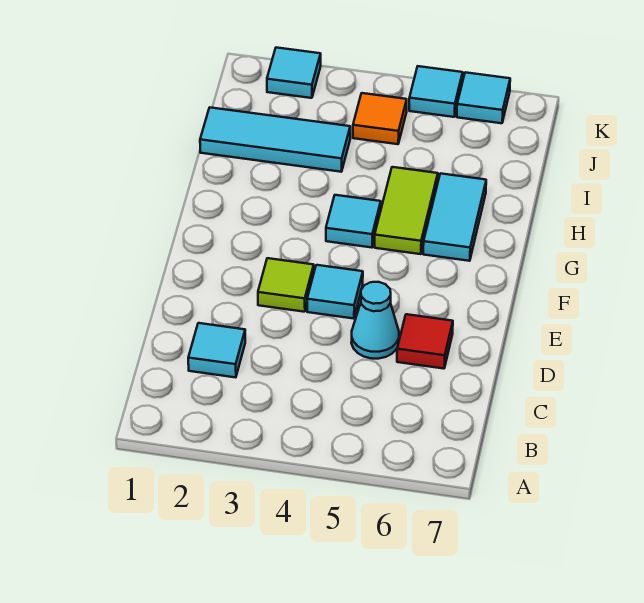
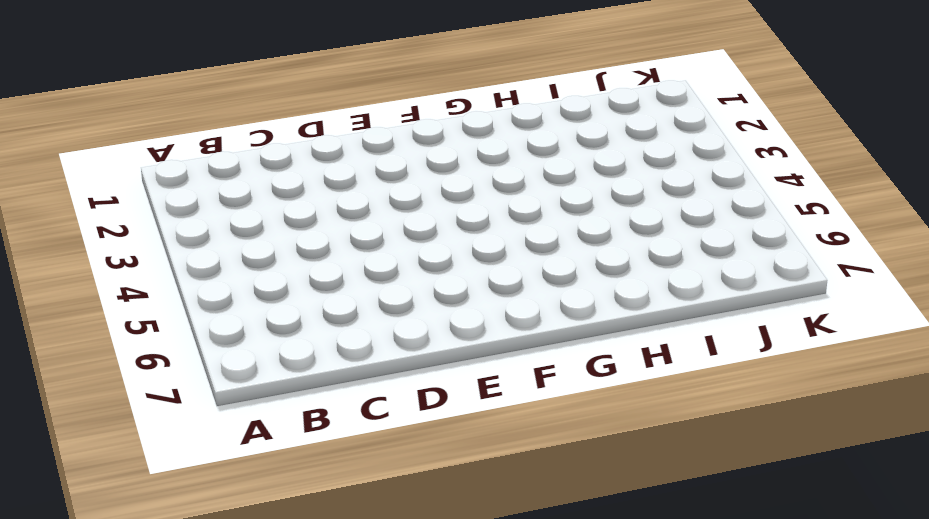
none -> cyan 1x1 tile [188,323,245,377]
none -> cyan 1x1 cone [351,282,399,359]
none -> red 1x1 tile [397,314,453,369]

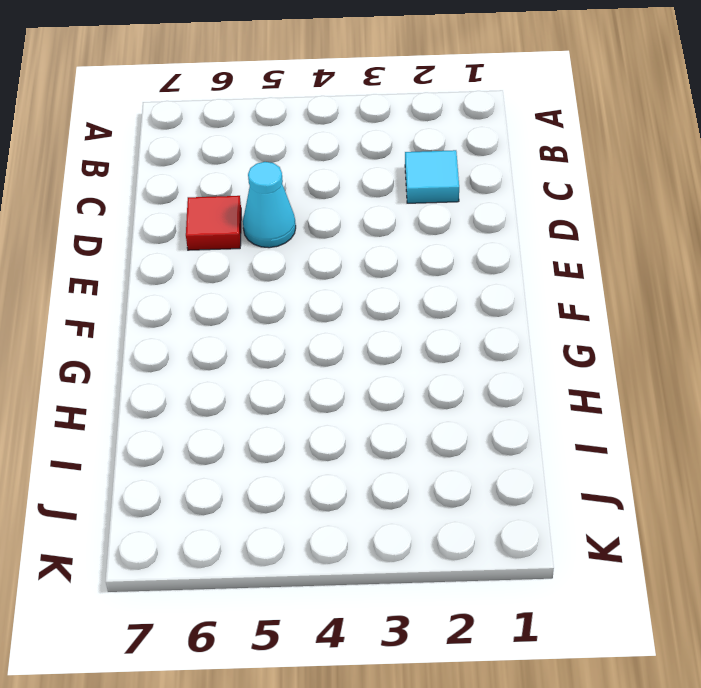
none -> lime 1x1 tile [258,258,314,312]
none -> cyan 1x1 tile [307,265,363,319]
none -> cyan 1x1 tile [326,195,381,248]

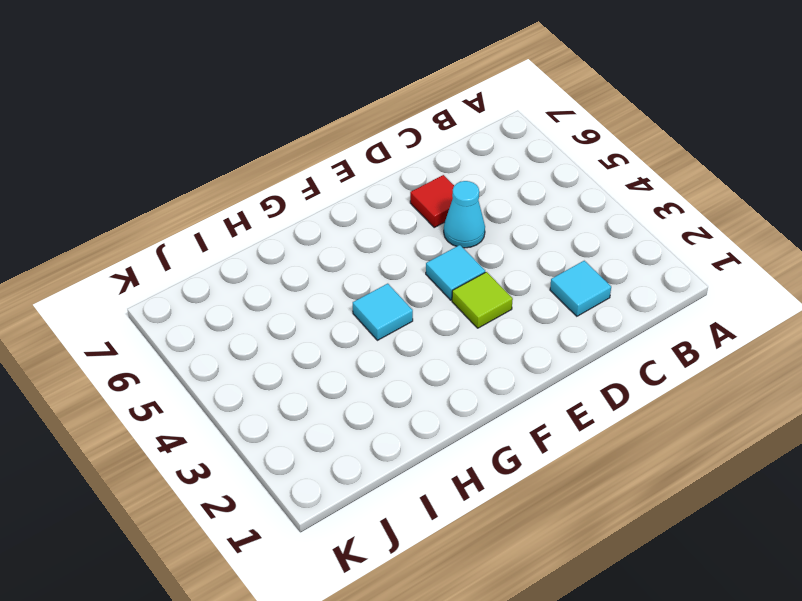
none -> lime 1x2 tile [375,167,438,254]
none -> cyan 1x2 tile [423,173,486,261]
none -> cyan 1x3 tile [200,108,350,172]

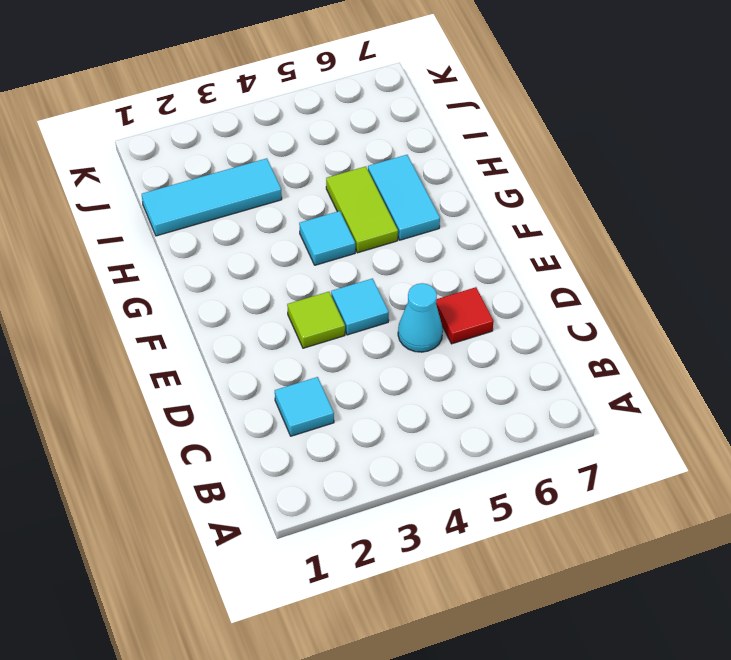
none -> orange 1x1 tile [353,93,407,144]
none -> cyan 1x1 tile [267,48,321,98]
none -> cyan 1x1 tile [409,66,463,117]

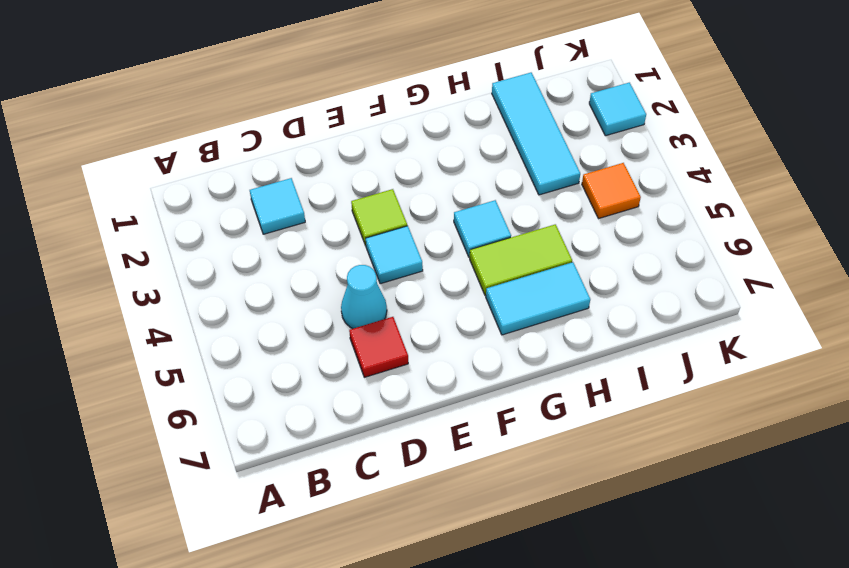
none -> cyan 1x1 tile [409,66,463,117]
none -> cyan 1x1 tile [457,72,510,123]

